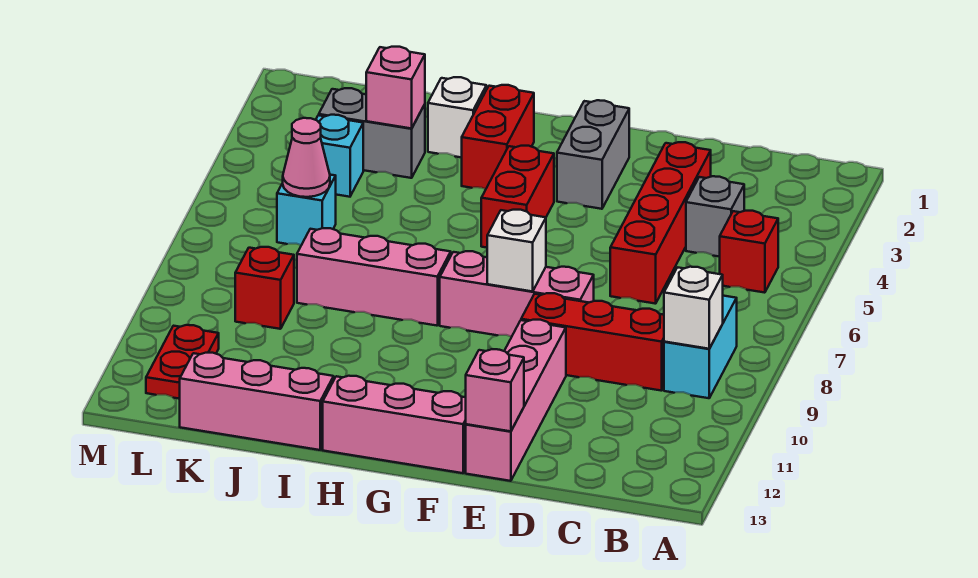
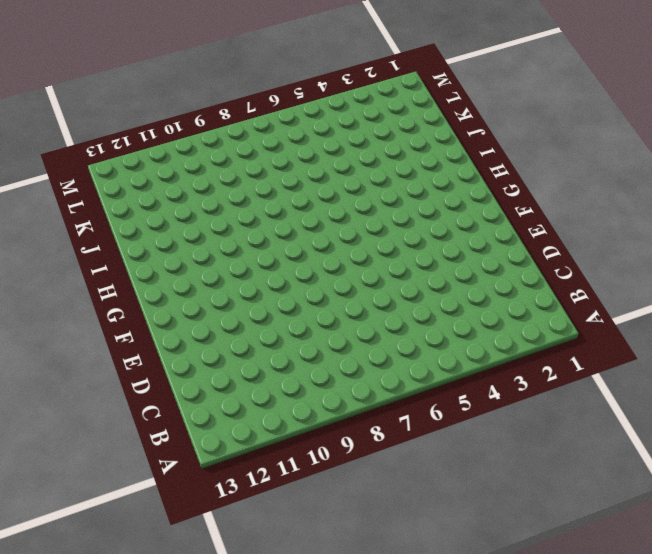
none -> red 1x1 brick [720,211,778,293]
none -> cyan 1x2 brick [664,296,737,398]
none -> grey 1x1 brick [686,176,744,257]

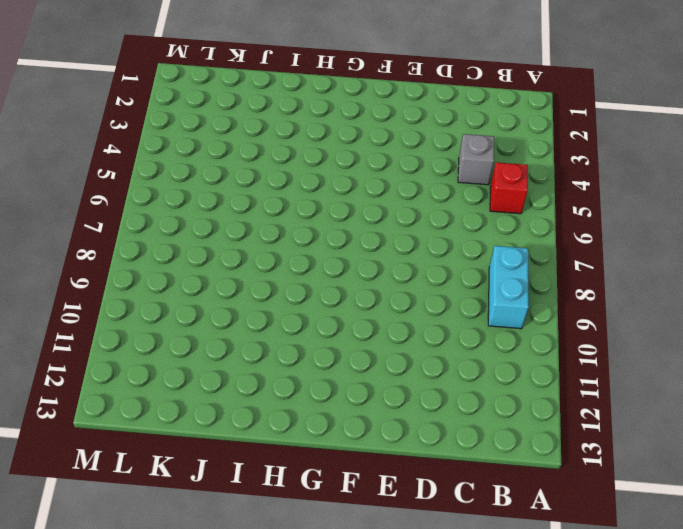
none -> red 1x3 brick [521,293,664,391]
none -> red 1x4 brick [610,142,711,304]
none -> pink 1x3 brick [440,251,594,337]

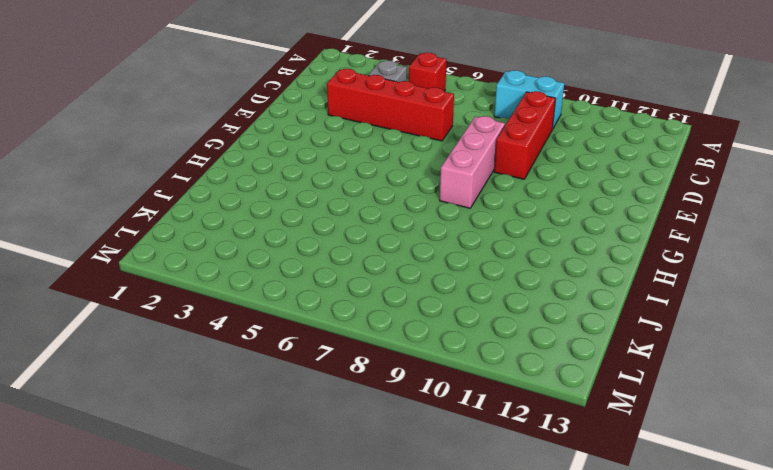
none -> pink 1x4 brick [466,320,566,481]
none -> grey 1x2 brick [557,100,629,209]
none -> pink 1x3 brick [323,376,466,473]

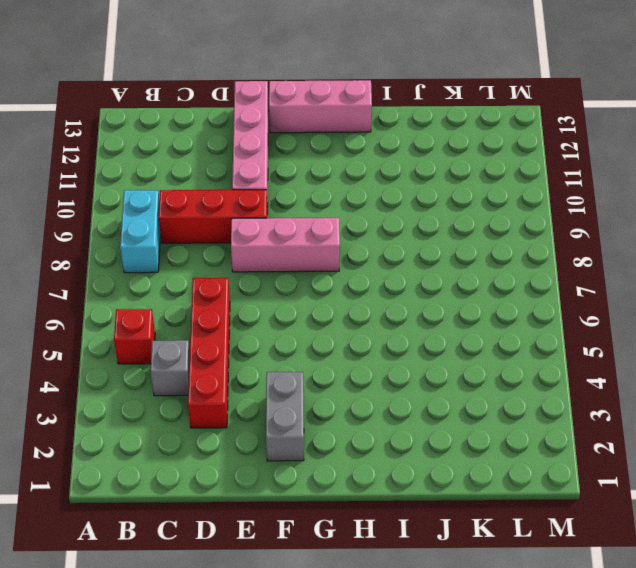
none -> red 1x2 brick [481,146,554,248]
none -> red 1x2 brick [462,85,534,189]
none -> pink 1x3 brick [297,228,451,326]

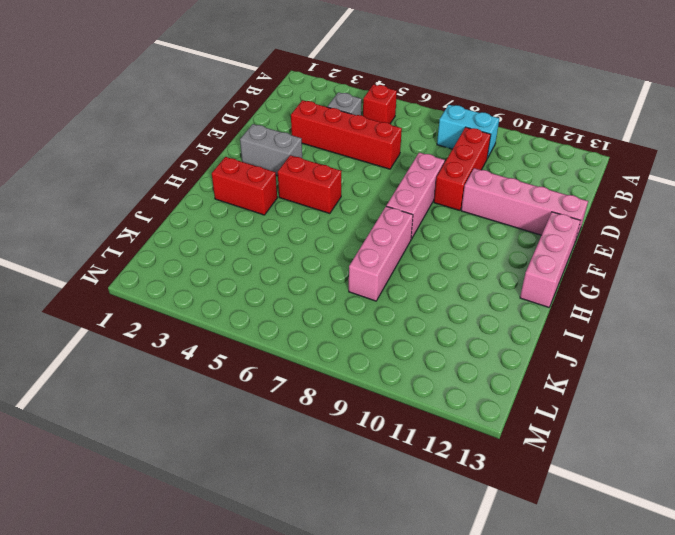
none -> white 1x1 brick [428,77,486,157]
none -> pink 1x3 brick [180,353,334,450]
none -> grey 1x2 brick [319,88,425,178]

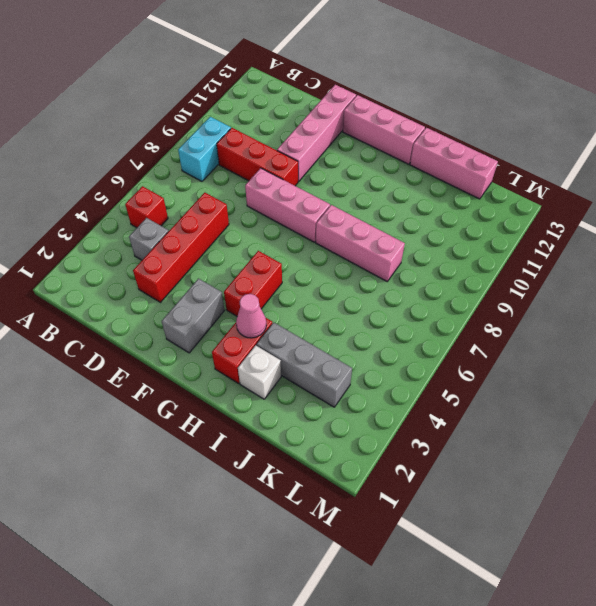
pink 1x1 cone [236,294,266,338] -> pink 1x1 cone moved to [283,118,330,197]
grey 1x3 brick [256,322,352,407] -> grey 1x2 brick [319,88,425,178]
none -> cyan 1x1 brick [316,115,363,197]
none -> cyan 1x1 brick [277,175,336,245]
none -> red 1x1 brick [235,247,294,329]

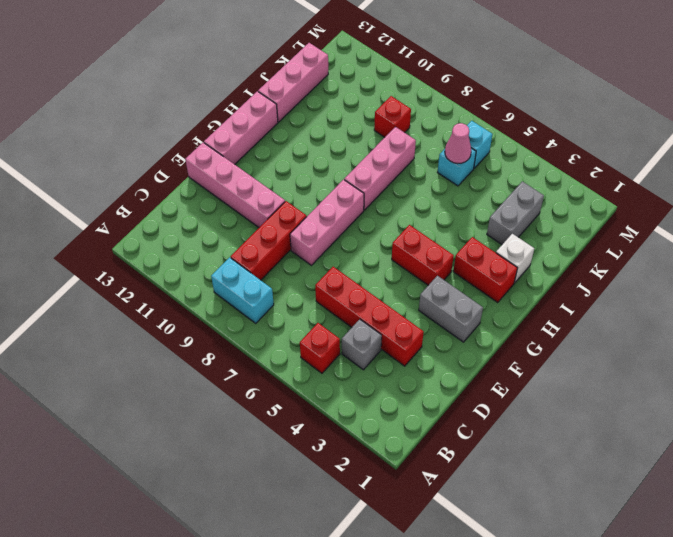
cyan 1x1 brick [467,121,492,168] -> cyan 1x1 brick moved to [316,115,363,197]
none -> red 1x2 plate [146,325,219,399]
none -> white 1x1 brick [664,267,723,349]
none -> pink 1x1 brick [466,349,524,431]

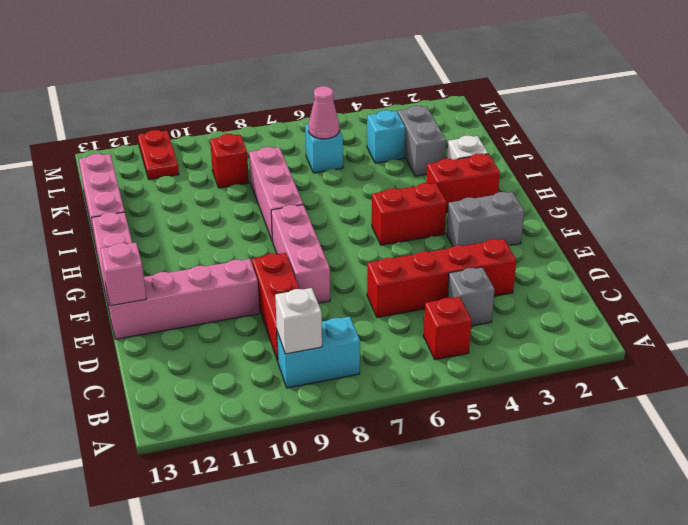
red 1x2 plate [138,130,179,180] -> red 1x2 plate turned to [146,325,219,399]
none -> white 1x1 brick [487,210,546,292]
none -> pink 1x1 brick [366,47,425,128]

